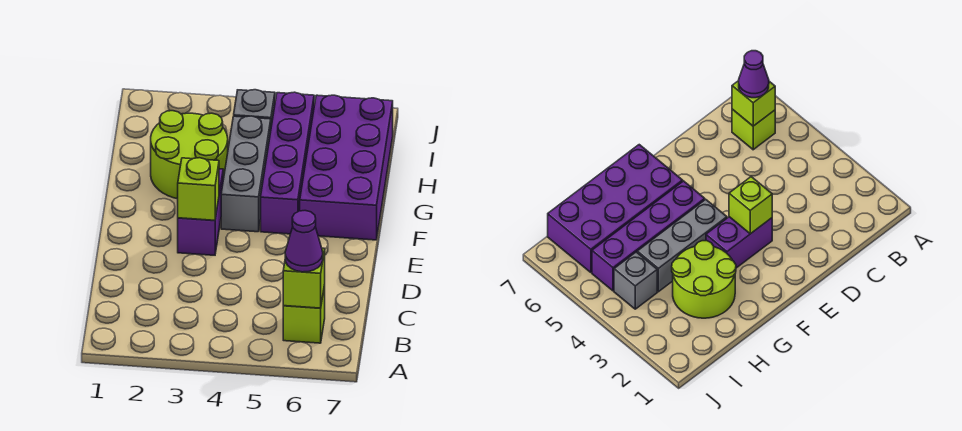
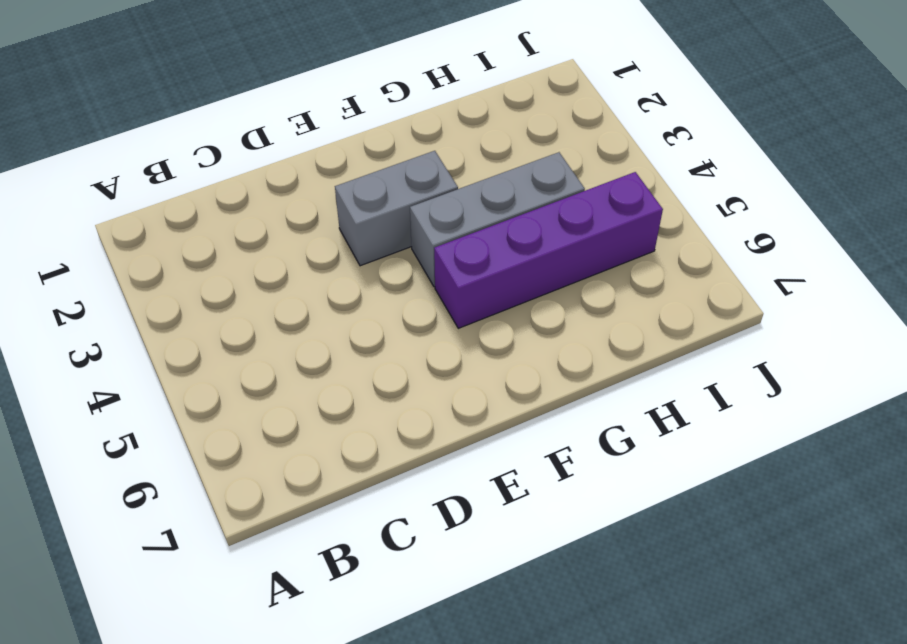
grey 1x2 brick [335,151,458,266] -> purple 1x2 brick [178,169,223,255]
none -> lime 1x1 brick [283,285,325,343]
none -> purple 2x4 brick [300,95,393,240]

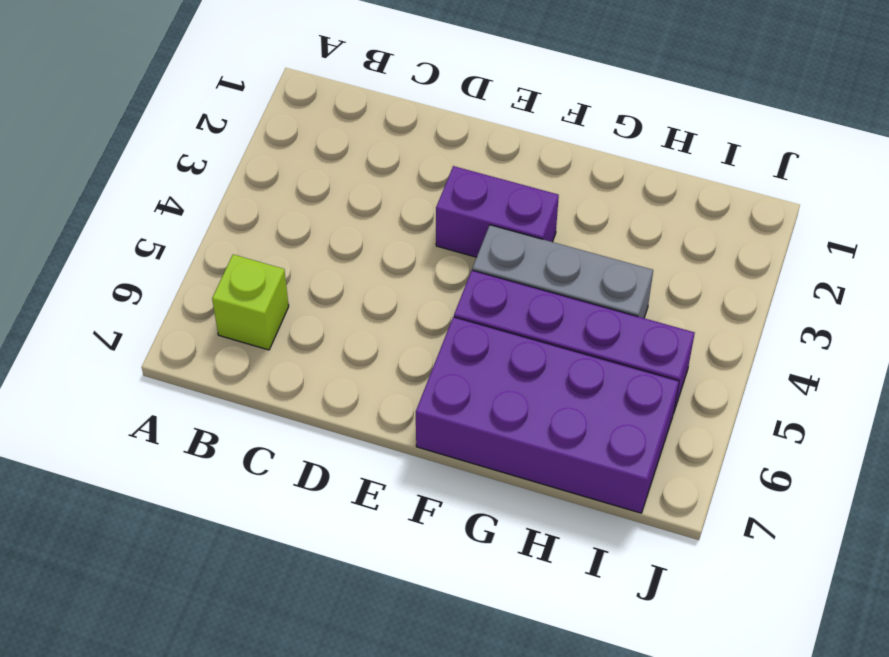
none -> lime 2x2 round brick [151,111,228,199]
none -> grey 1x1 brick [234,90,275,126]

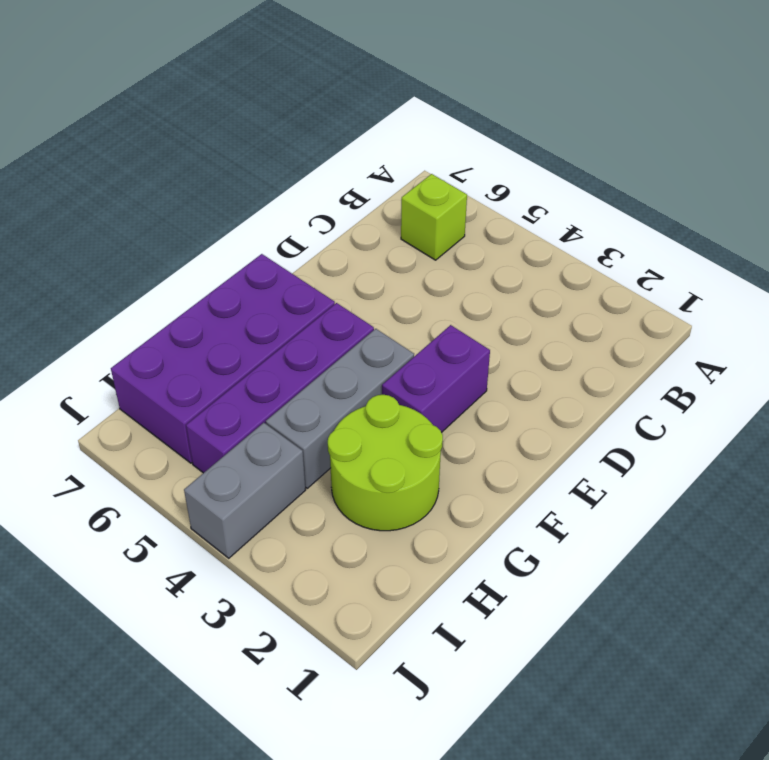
grey 1x2 brick [184,423,305,558] -> grey 1x1 brick [234,90,275,126]
none -> lime 1x1 brick [283,248,325,308]
none -> lime 1x1 brick [178,158,219,220]

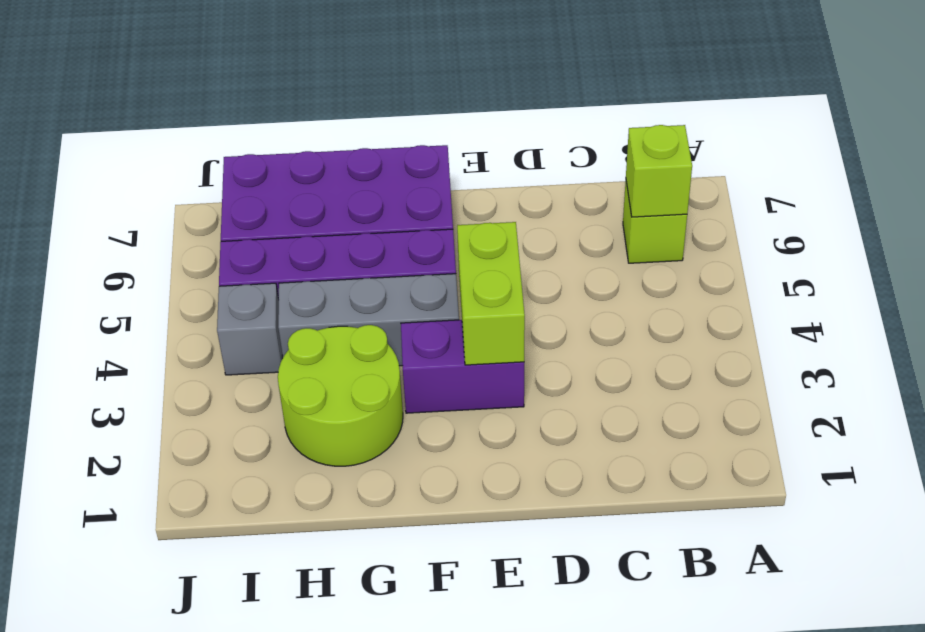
lime 1x2 brick [457,222,525,365] -> lime 1x1 brick [178,158,219,220]
none -> purple 1x1 cone [285,211,323,272]

